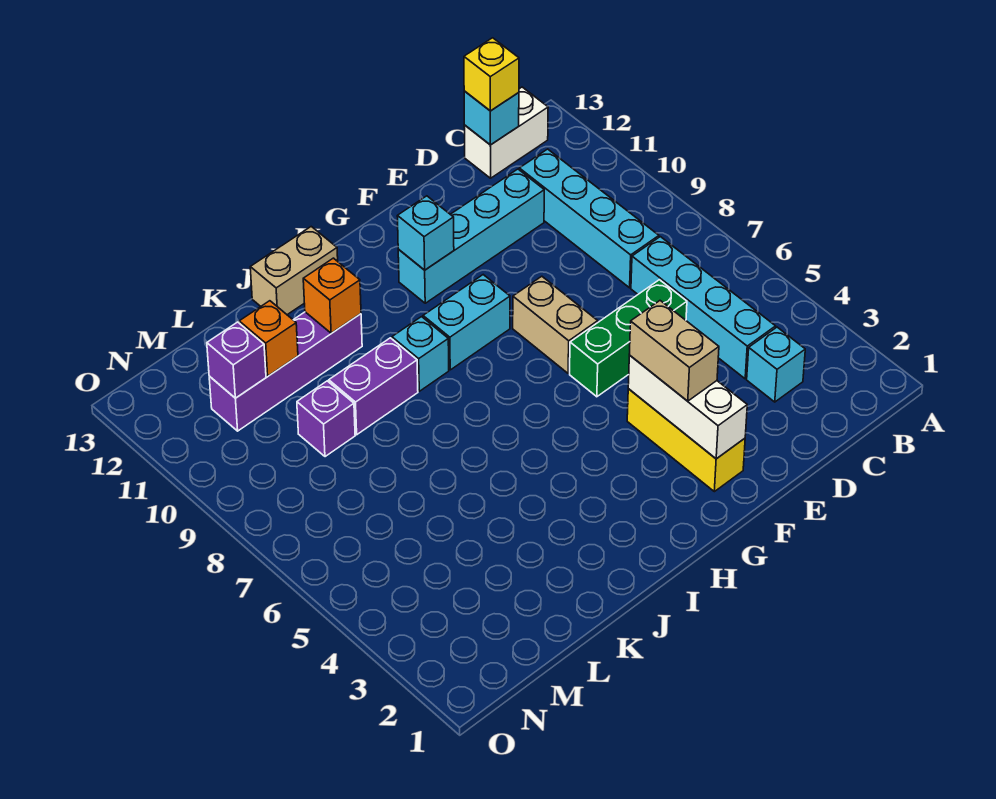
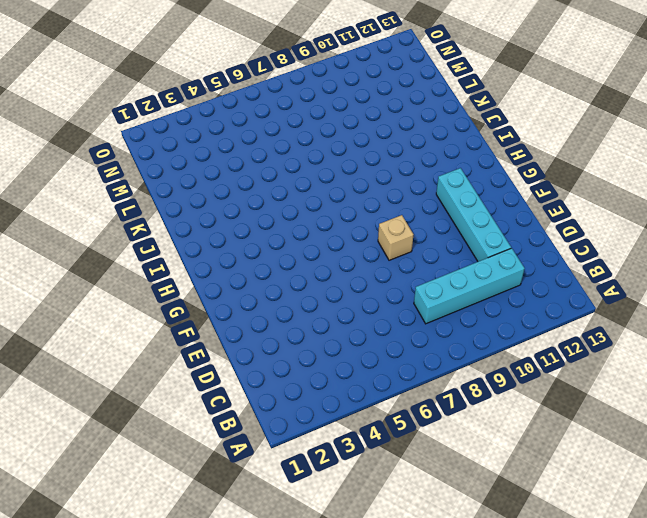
tan 1x1 brick [378,215,413,260] -> tan 1x2 brick [513,276,598,373]
none -> white 1x2 brick [464,87,548,178]
none -> cyan 1x1 brick [747,327,805,402]
none -> cyan 1x4 brick [631,237,776,379]

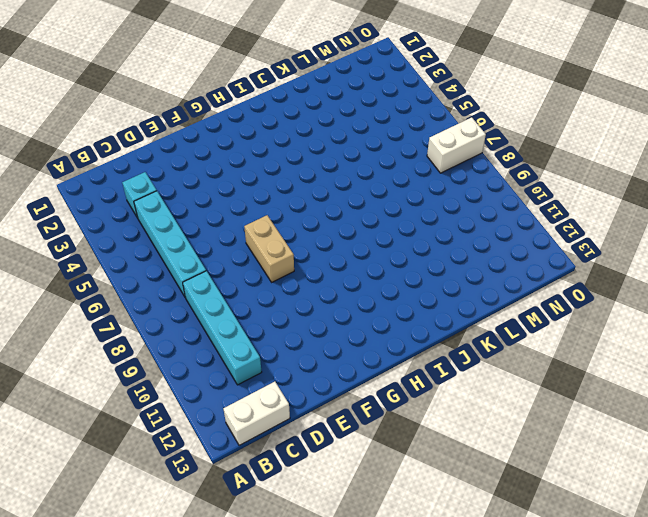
white 1x2 brick [427,117,486,173] -> none
none -> green 1x3 brick [570,280,687,397]
none -> cyan 1x4 brick [398,169,544,303]
none -> yellow 1x3 brick [627,389,745,492]

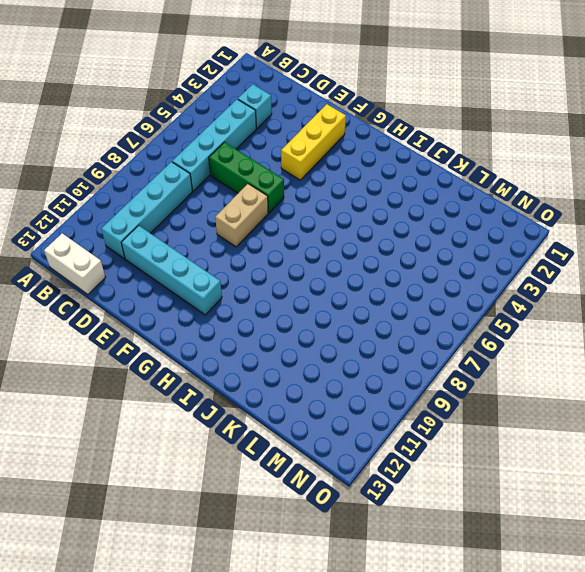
none -> cyan 1x2 brick [423,275,510,370]
none -> cyan 1x1 brick [392,317,449,391]
none -> tan 1x2 brick [250,227,338,315]

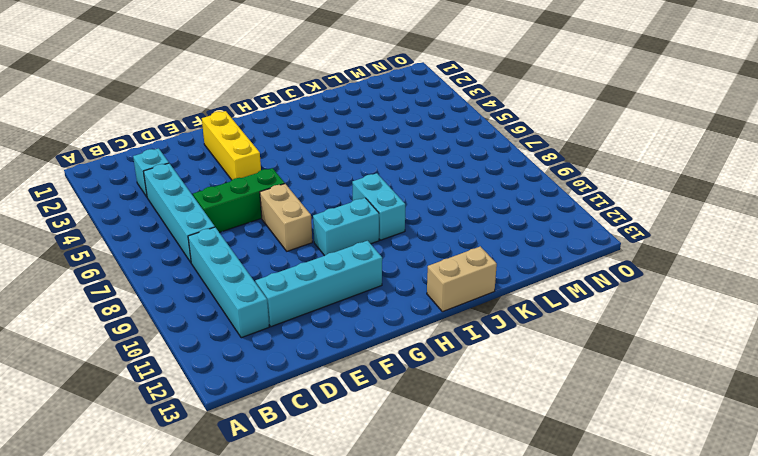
cyan 1x2 brick [352,173,405,240] -> cyan 1x1 brick [392,317,449,391]
none -> white 1x2 brick [464,87,548,178]
none -> purple 1x2 brick [329,338,418,435]
none -> purple 1x4 brick [209,312,362,431]

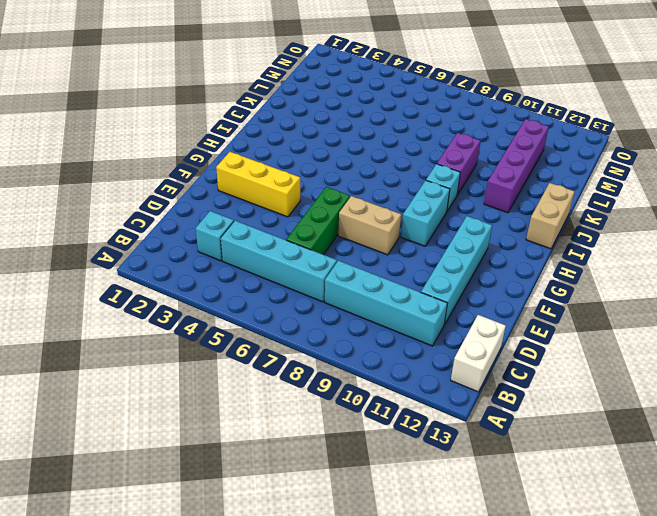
none -> purple 1x1 brick [297,381,355,457]
none -> cyan 1x1 brick [464,91,519,145]
none -> white 1x3 brick [628,355,747,459]

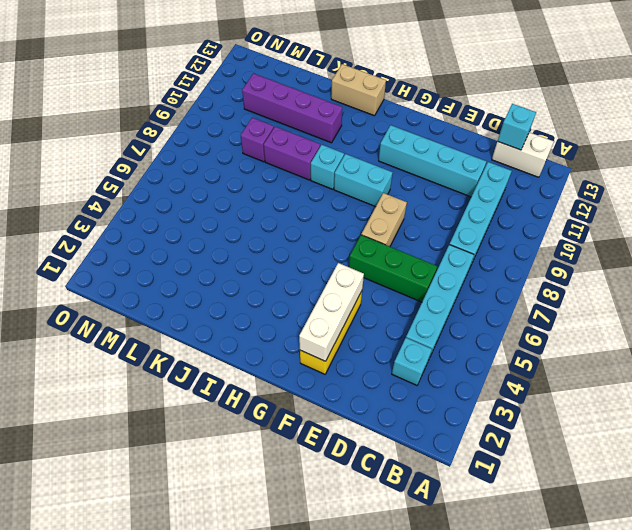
none -> cyan 1x1 brick [397,196,454,270]
none -> orange 1x1 brick [303,258,361,333]
none -> orange 1x1 brick [239,301,298,376]

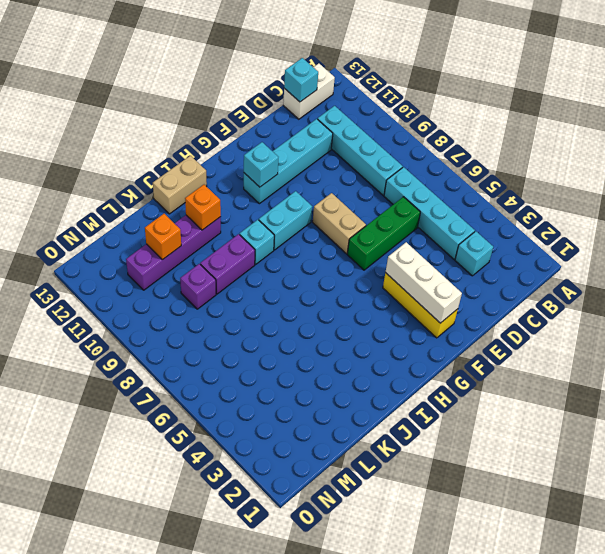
none -> purple 1x1 brick [207,322,266,398]
none -> yellow 1x1 brick [464,38,519,111]
none -> tan 1x2 brick [629,301,719,401]

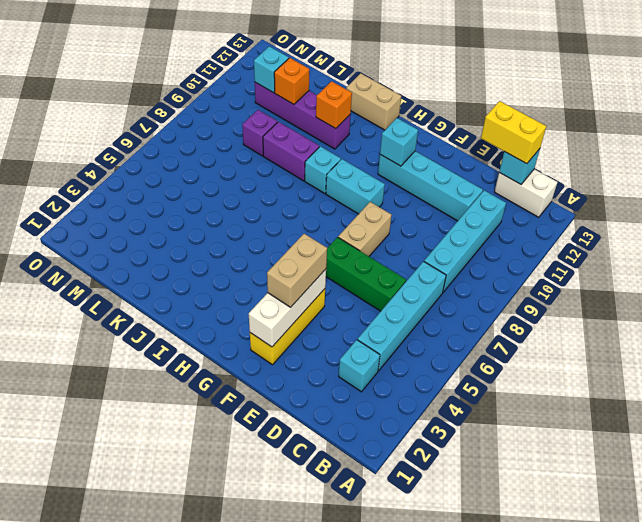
yellow 1x2 brick [481,101,546,164] -> yellow 1x1 brick [464,38,519,111]
cyan 1x1 brick [254,46,289,93] -> purple 1x1 brick [207,322,266,398]

